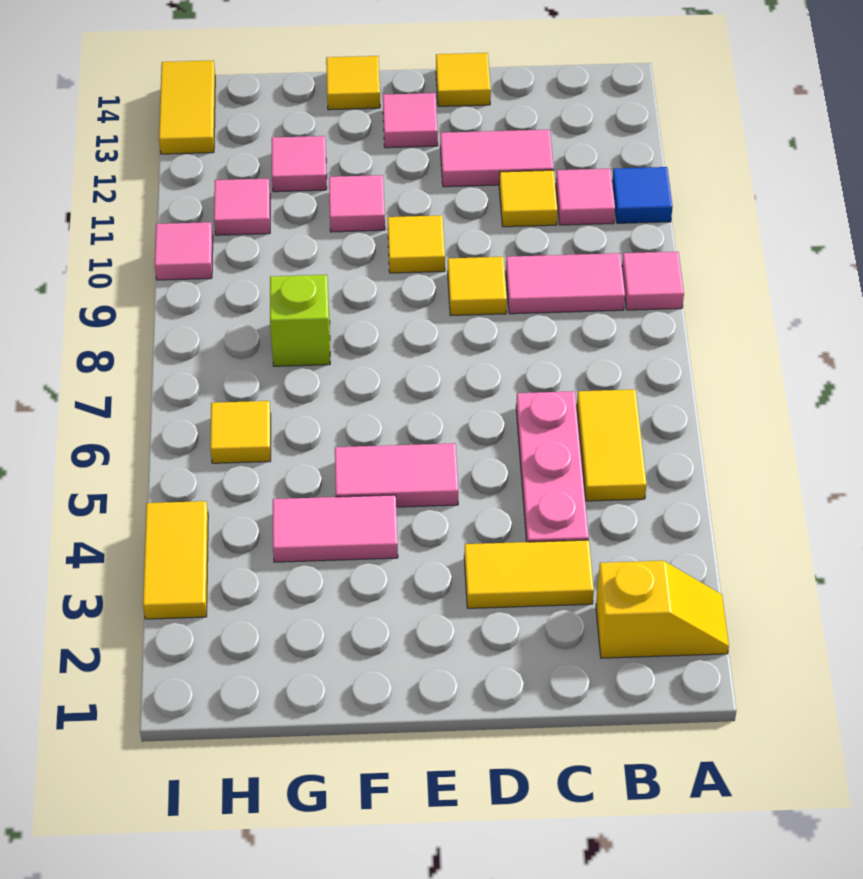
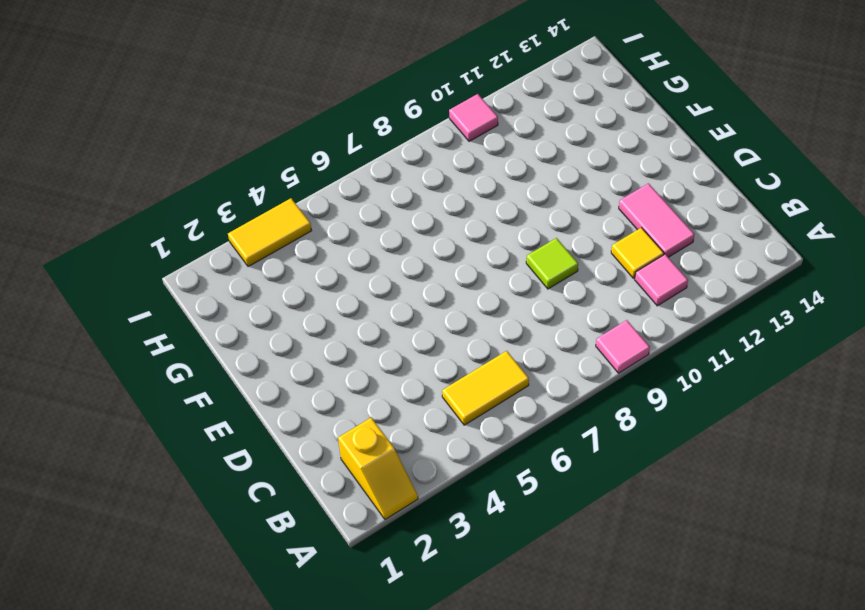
lime 1x1 tile [526,238,578,289] -> yellow 1x1 tile [448,257,507,315]
none -> blue 1x1 tile [612,167,673,223]
none -> pink 1x2 tile [506,253,625,314]
none -> yellow 1x2 tile [464,540,594,608]

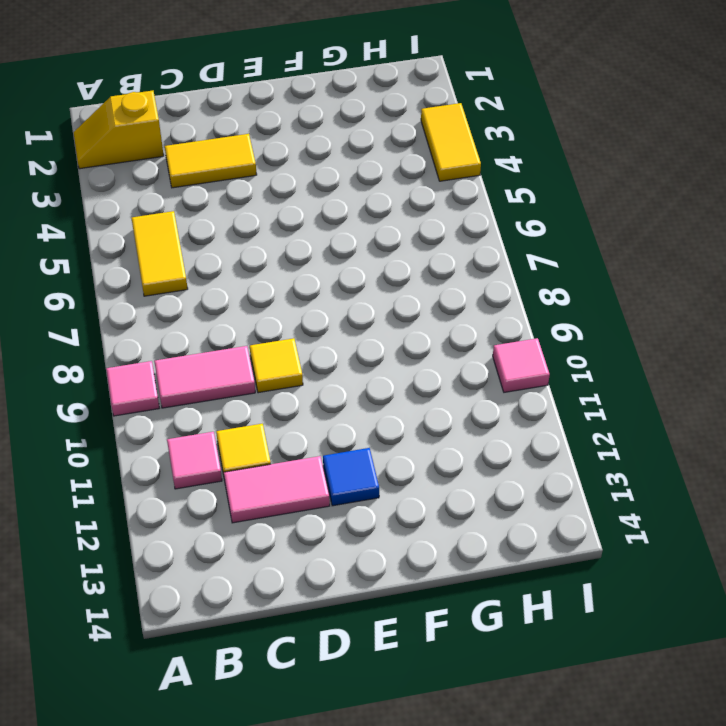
blue 1x1 tile [323,448,379,506] -> blue 1x1 tile moved to [612,167,673,223]
none -> pink 1x3 plate [516,391,589,542]
none -> yellow 1x1 tile [436,53,491,106]
none -> pink 1x2 tile [335,443,458,507]

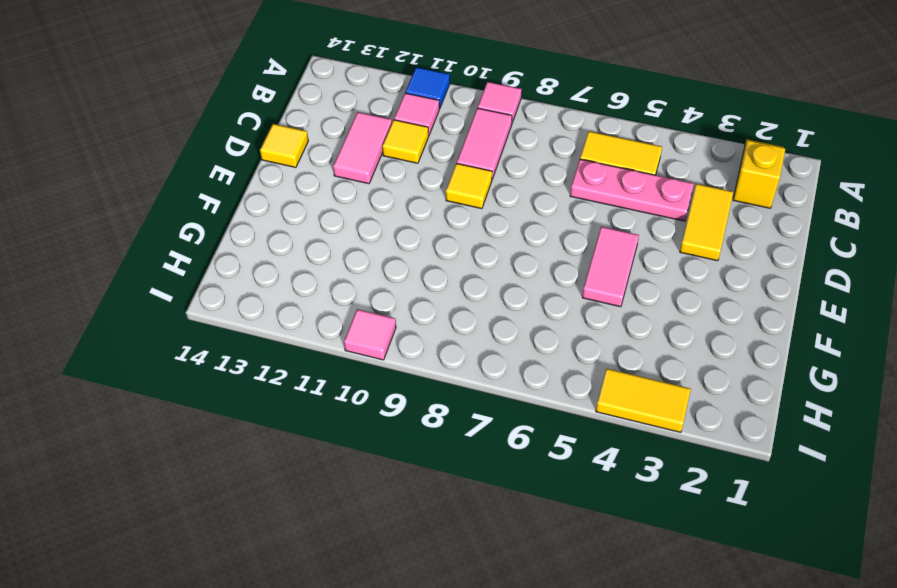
none -> yellow 1x1 tile [388,215,445,273]
none -> pink 1x1 tile [383,93,438,148]
none -> pink 1x2 tile [273,495,398,562]

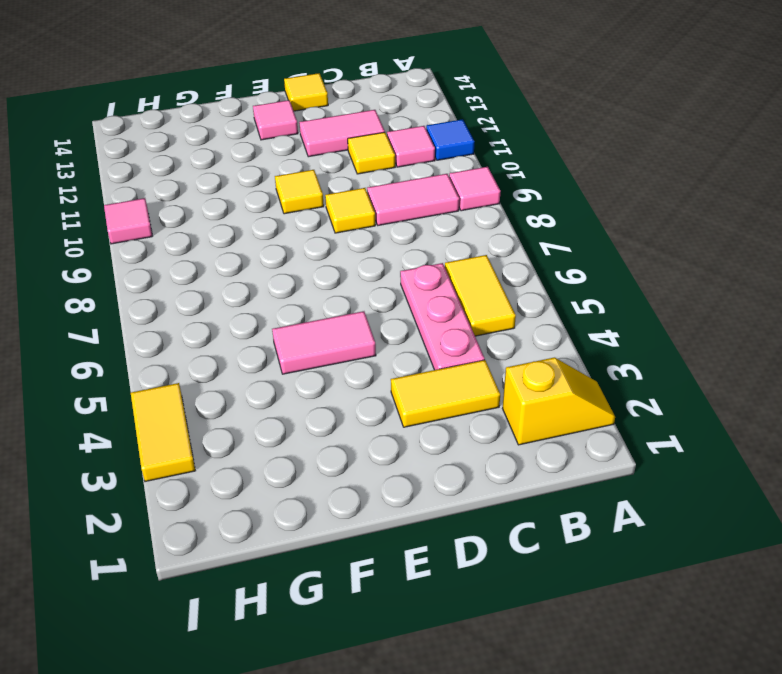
none -> pink 1x2 tile [273,495,398,562]
none -> pink 1x1 tile [329,175,385,232]
none -> yellow 1x1 tile [326,56,380,110]

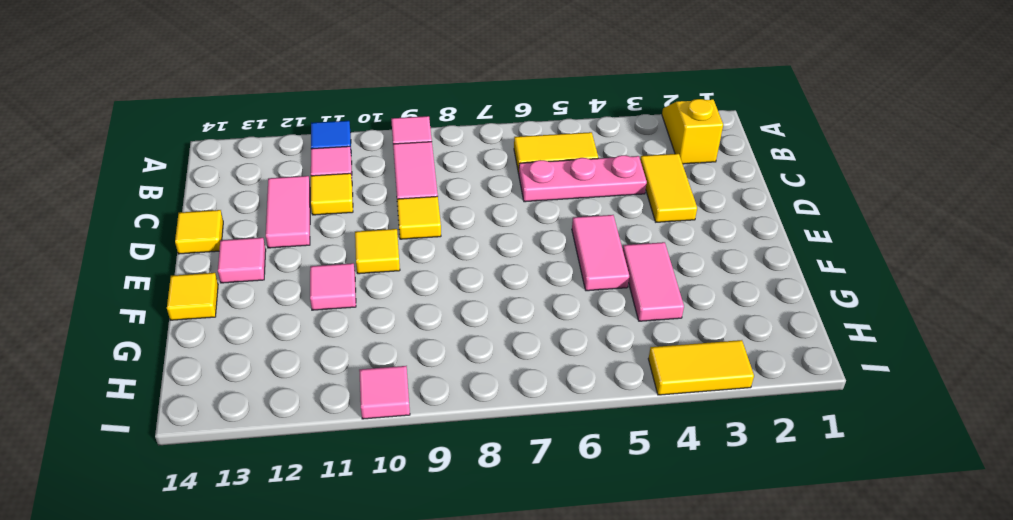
none -> lime 1x1 brick [270,275,330,366]
none -> pink 1x1 tile [272,136,327,192]
none -> yellow 1x1 tile [210,401,271,463]

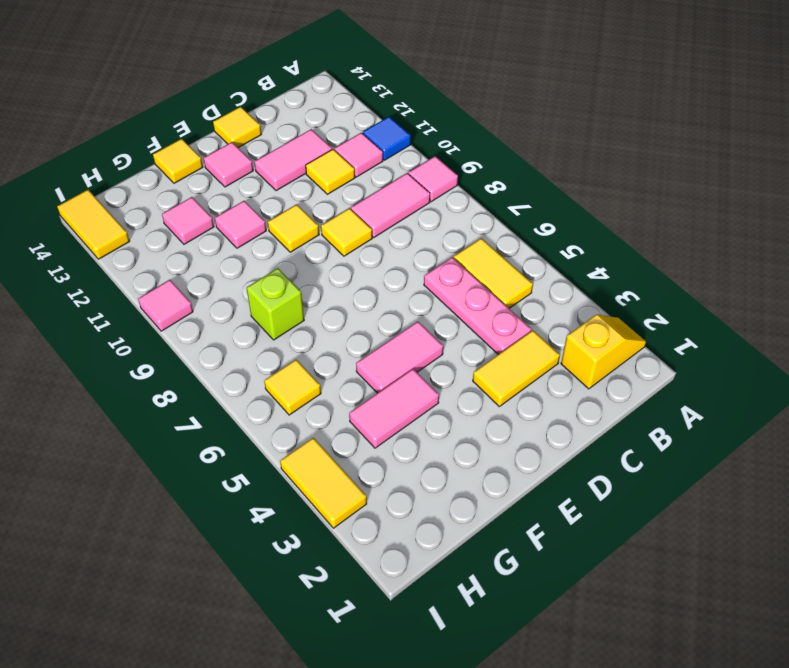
none -> pink 1x1 tile [214,179,270,235]

